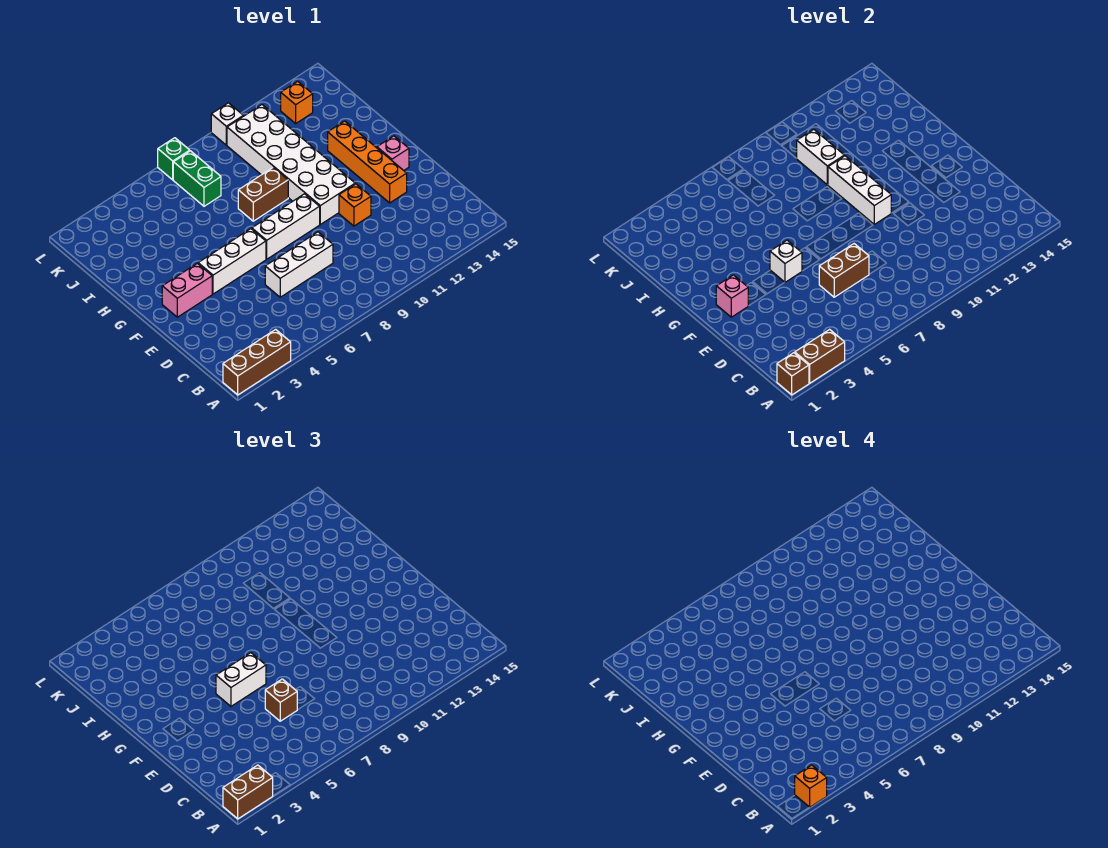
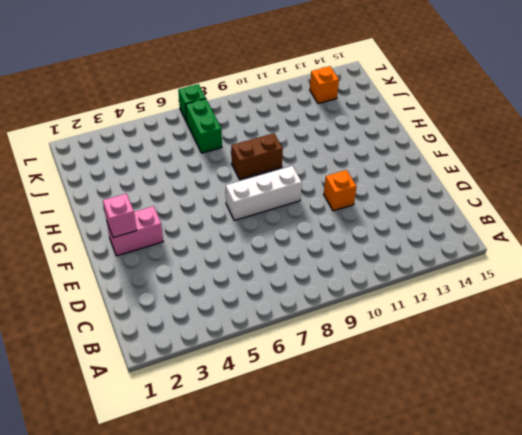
none -> brown 1x3 brick [223,329,291,395]
none -> white 1x3 brick [265,232,333,297]
none -> orange 1x4 brick [328,121,407,203]

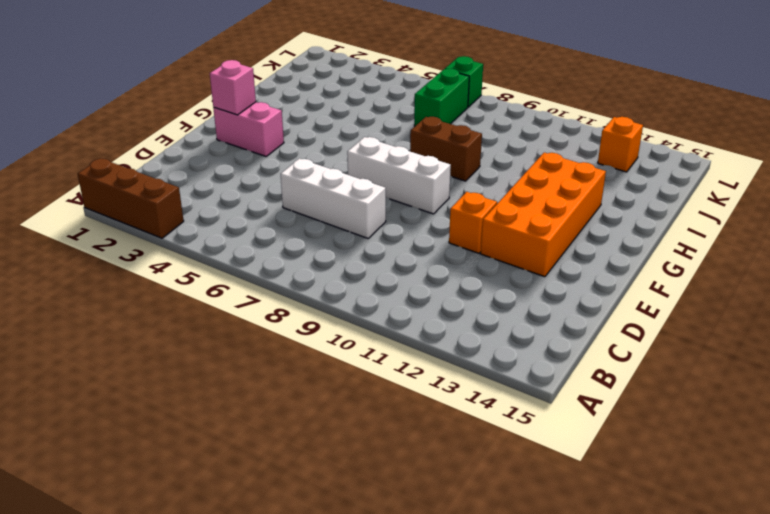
orange 2x4 brick [481,153,606,277] -> orange 1x4 brick [328,121,407,203]
none -> white 1x3 brick [198,229,266,294]
none -> white 2x6 brick [227,105,355,224]
none -> pink 1x1 brick [377,136,409,170]

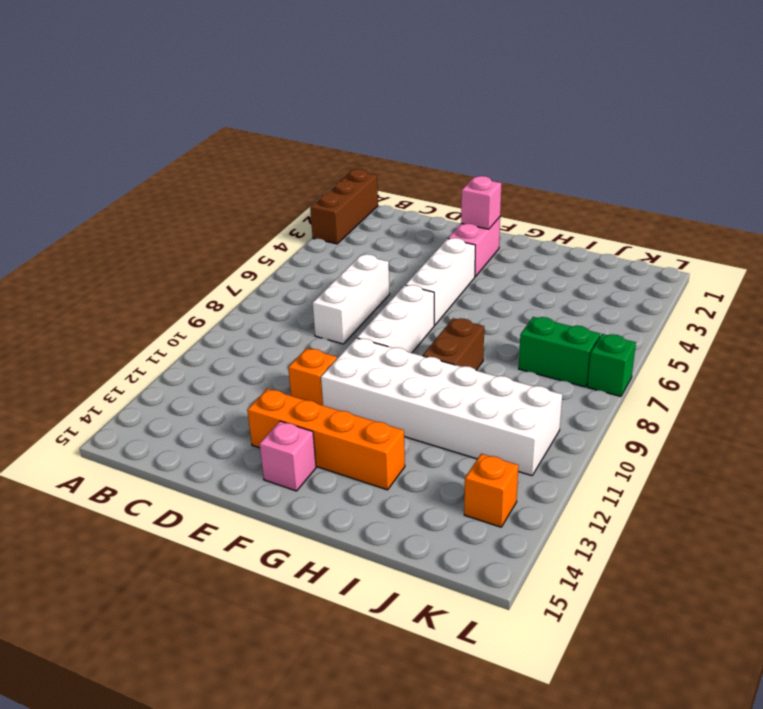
none -> white 1x1 brick [211,103,243,145]
none -> brown 1x1 brick [777,353,809,395]
none -> brown 1x2 brick [795,329,845,383]

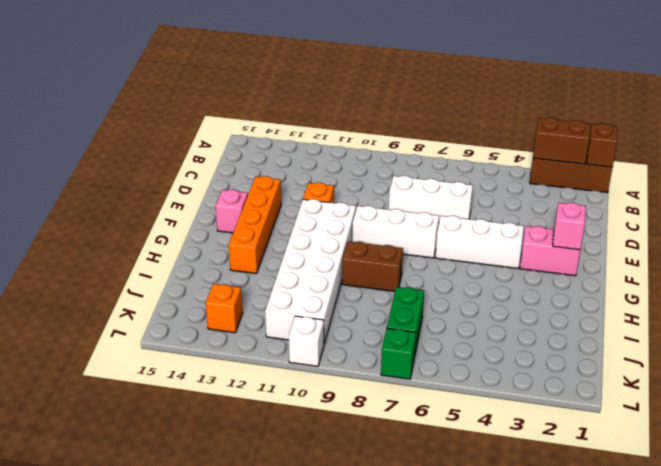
none -> brown 1x2 brick [819,244,869,297]
none -> white 1x1 brick [770,240,802,282]
none -> white 1x3 brick [828,156,891,224]

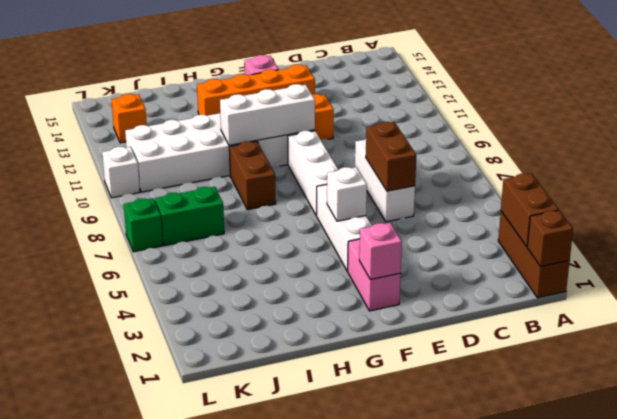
none -> white 1x2 brick [796,129,844,185]
none -> brown 1x2 brick [223,765,273,819]
none -> brown 1x1 brick [265,679,297,721]

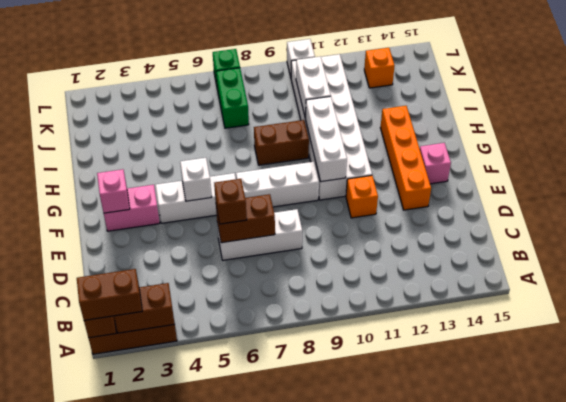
none -> white 1x2 brick [216,653,266,706]
none -> orange 1x1 brick [795,765,827,807]

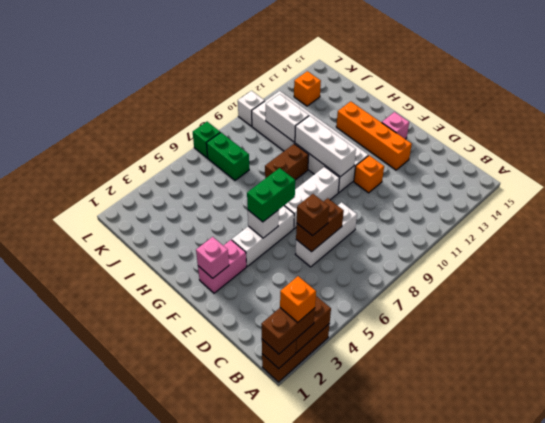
green 1x2 brick [247,168,295,222] -> white 1x2 brick [216,653,266,706]

